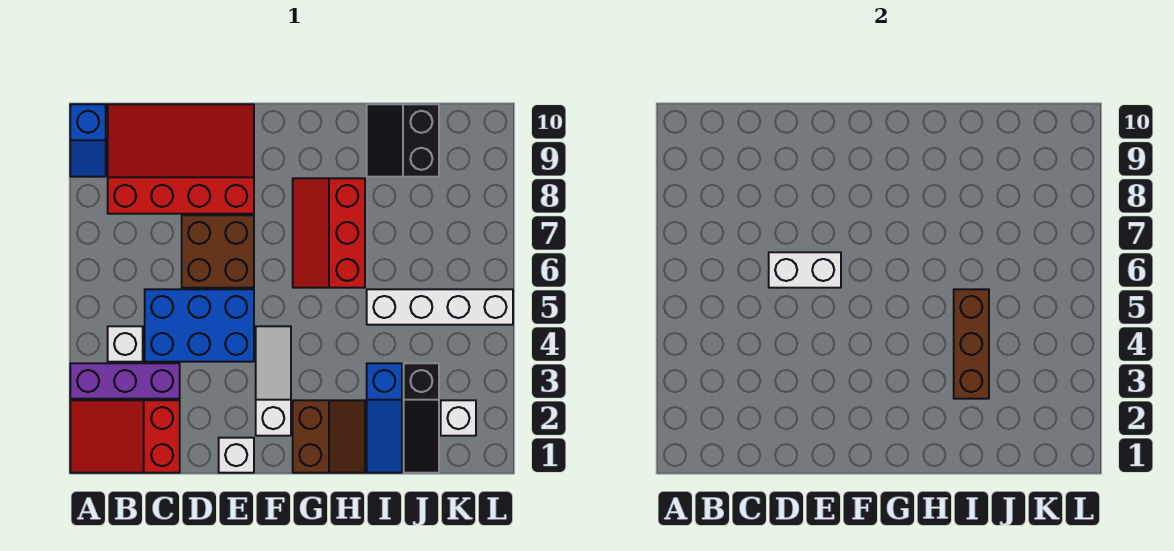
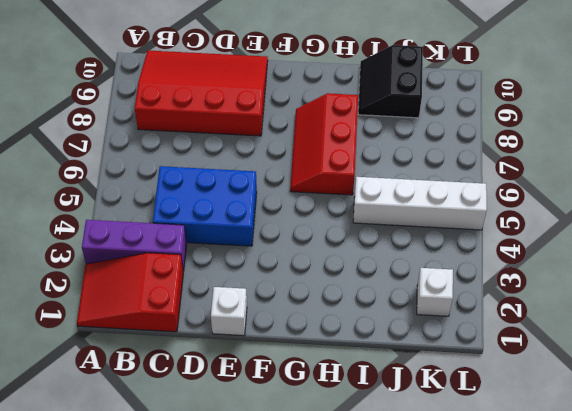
none -> blue 1x2 slope [70,104,106,177]
none -> white 1x1 brick [108,326,143,362]
none -> brown 2x2 brick [182,215,254,288]

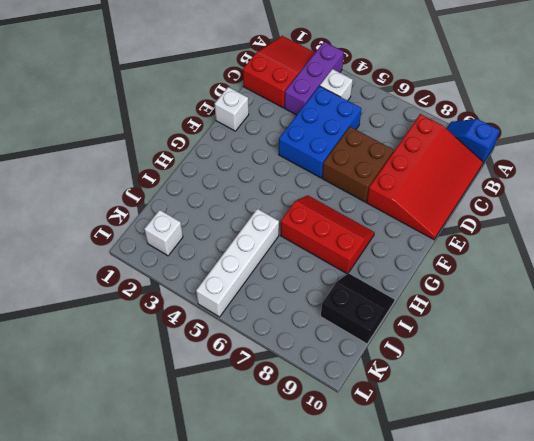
none -> white 1x3 slope [256,326,291,436]
none -> brown 2x2 slope [293,400,365,473]
none -> blue 1x3 slope [367,363,402,473]

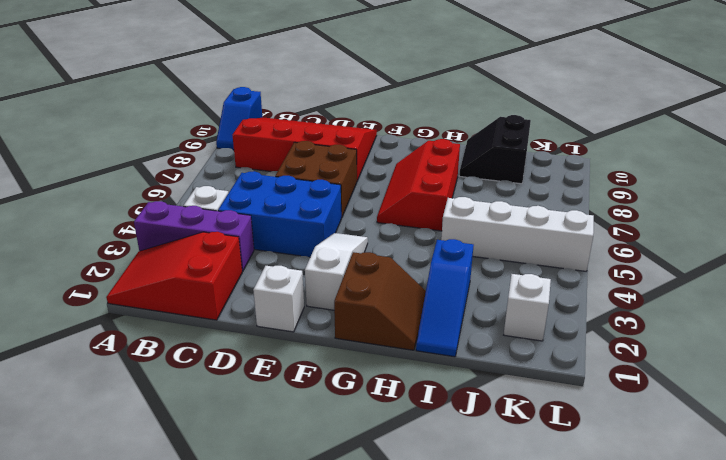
none -> black 1x3 slope [404,363,439,473]
none -> white 1x2 brick [769,252,841,288]
none -> brown 1x3 brick [954,289,989,399]

